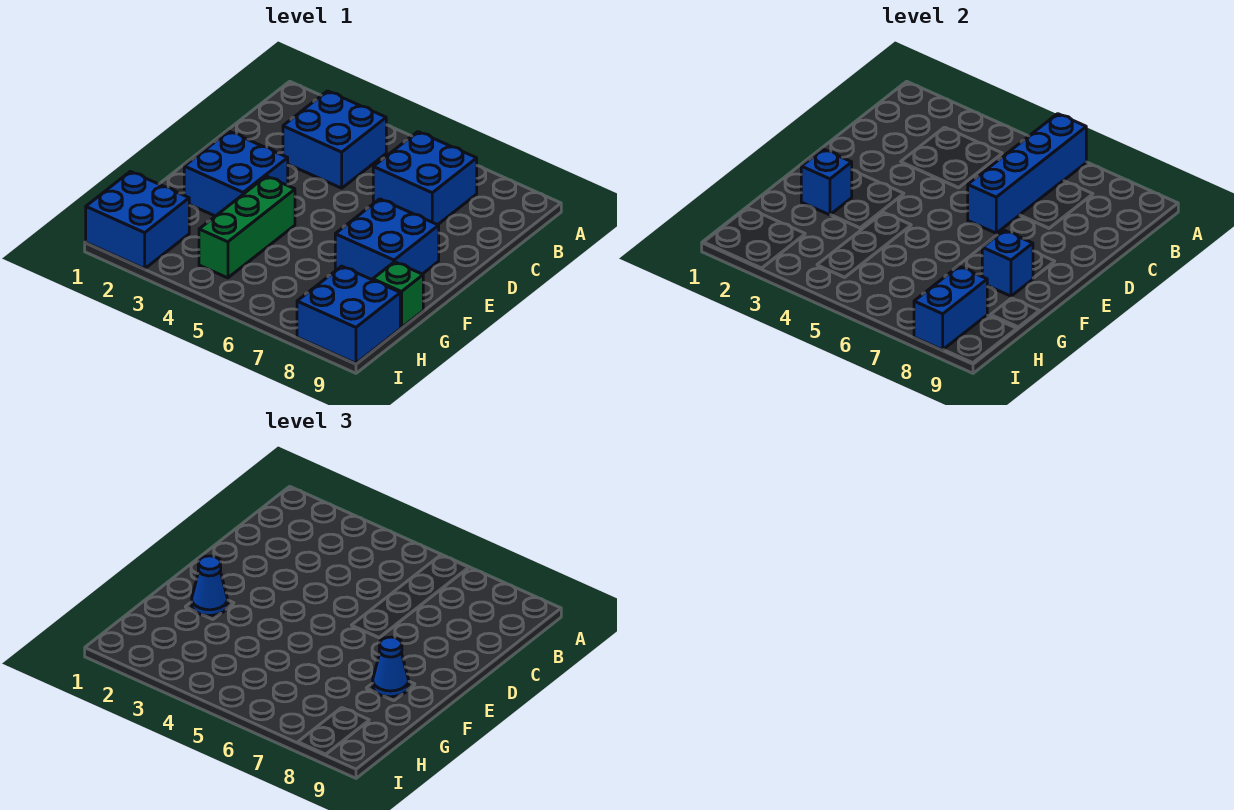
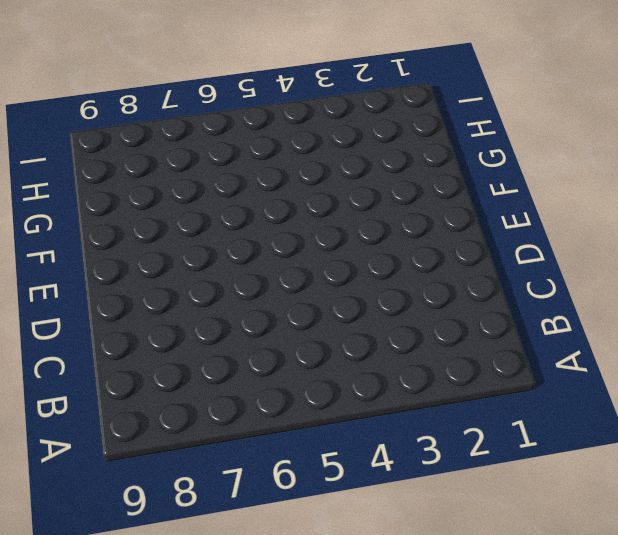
none -> blue 2x2 brick [283,91,386,188]
none -> blue 2x2 brick [373,132,477,225]
none -> blue 2x2 brick [184,131,288,216]

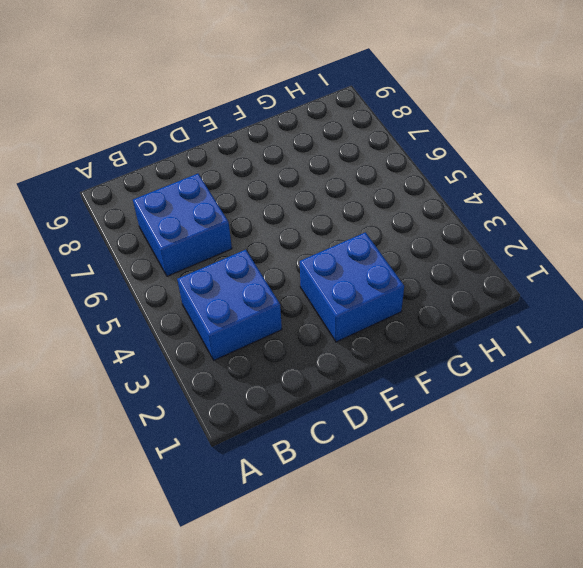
none -> blue 2x2 brick [335,199,439,280]
none -> green 1x3 brick [199,176,295,278]
none -> green 1x1 brick [373,262,423,328]

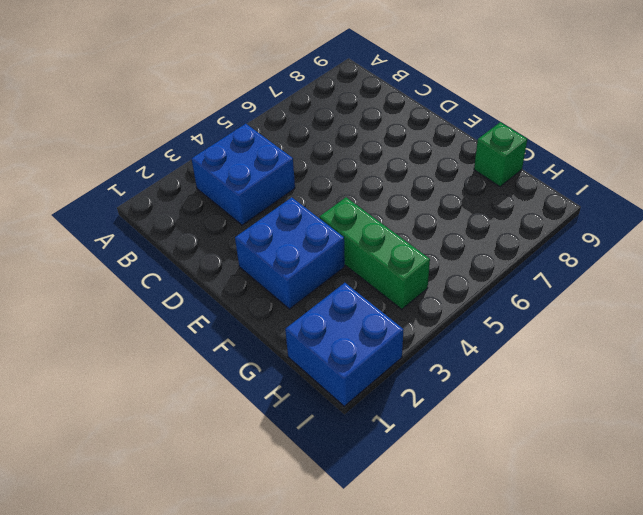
none -> blue 2x2 brick [373,132,477,225]
none -> blue 2x2 brick [335,199,439,280]
none -> blue 2x2 brick [297,266,400,363]

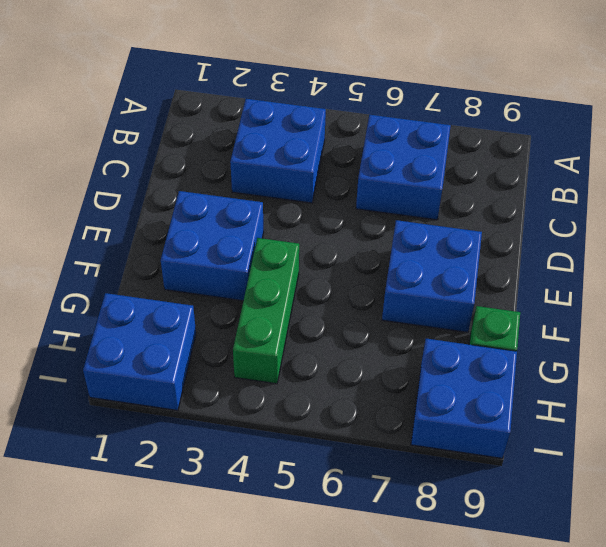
none -> blue 1x4 brick [968,114,1086,233]
none -> blue 1x1 brick [801,149,852,215]
none -> blue 1x1 brick [982,230,1033,296]

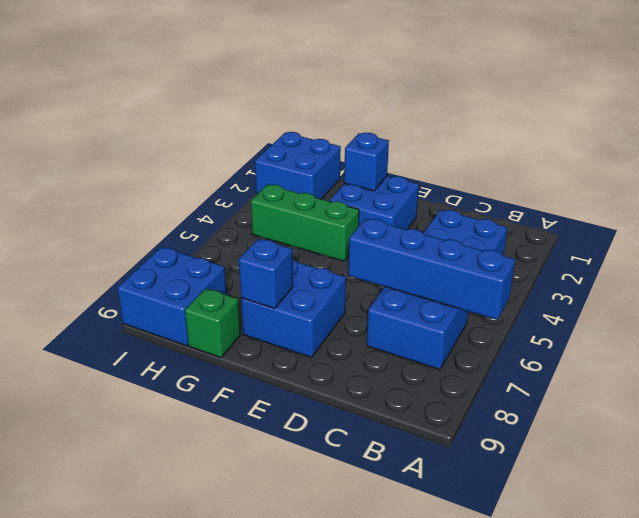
none -> blue 1x2 brick [914,266,987,350]
none -> blue 1x1 cone [192,556,228,616]
none -> blue 1x1 cone [373,637,409,697]

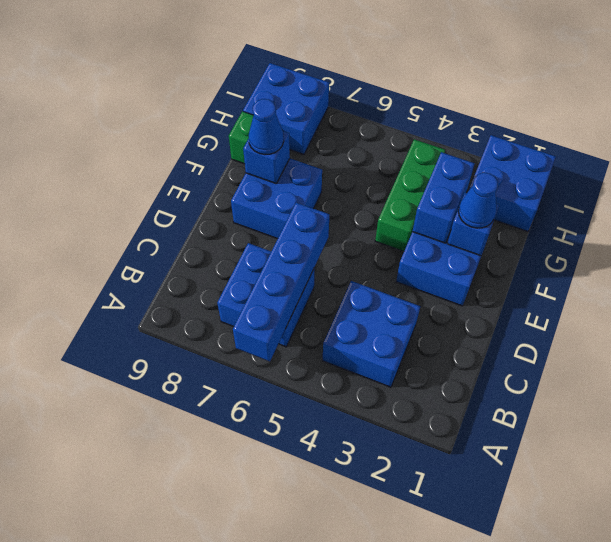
blue 1x2 brick [413,152,475,243] -> blue 1x2 brick moved to [914,266,987,350]

